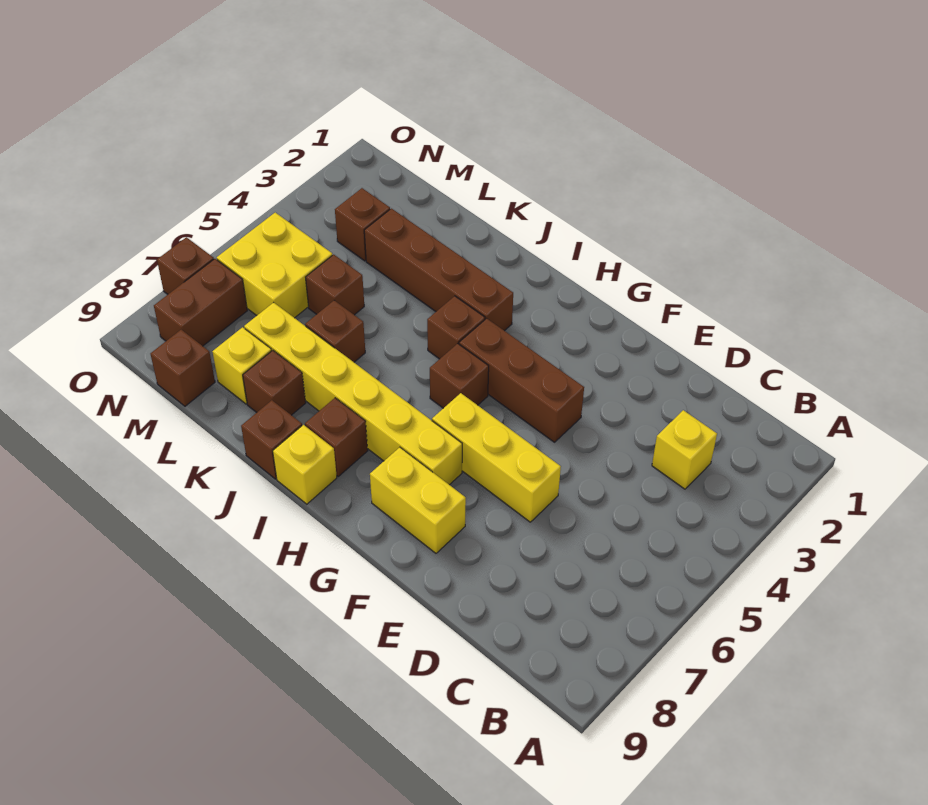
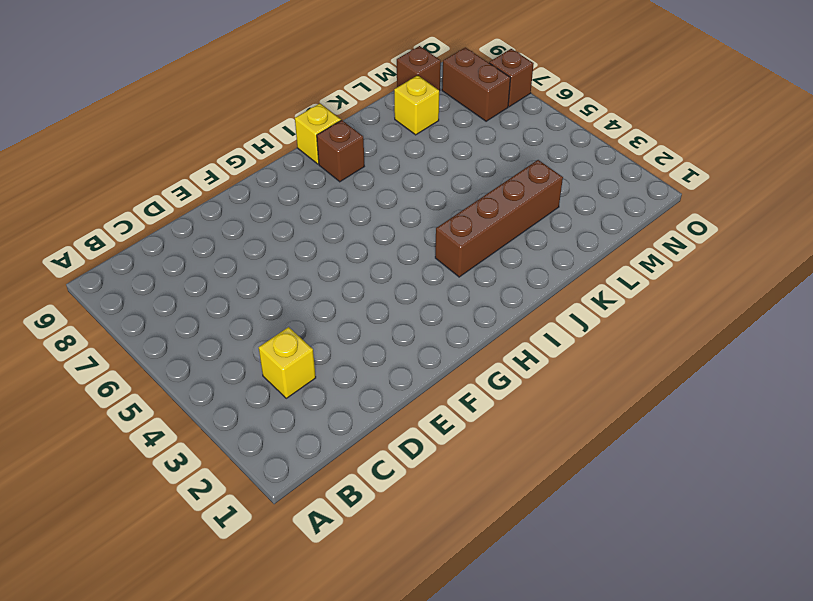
none -> yellow 1x3 brick [432,393,561,522]
none -> brown 1x3 brick [459,318,584,442]
none -> yellow 1x2 brick [370,447,466,553]

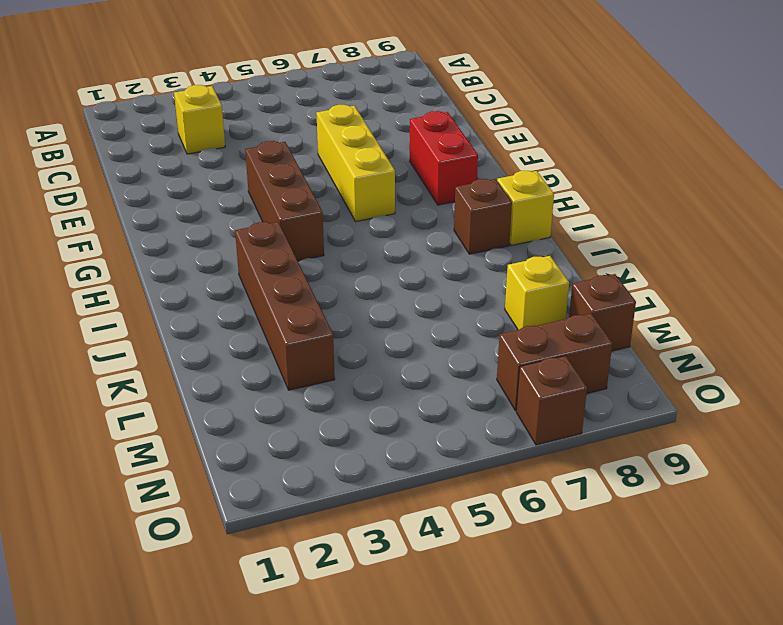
red 1x2 brick [410,111,478,205] -> yellow 1x2 brick [370,447,466,553]
none -> yellow 1x6 brick [244,303,462,485]
none -> brown 1x1 brick [430,344,489,408]
none -> brown 1x1 brick [427,296,485,359]

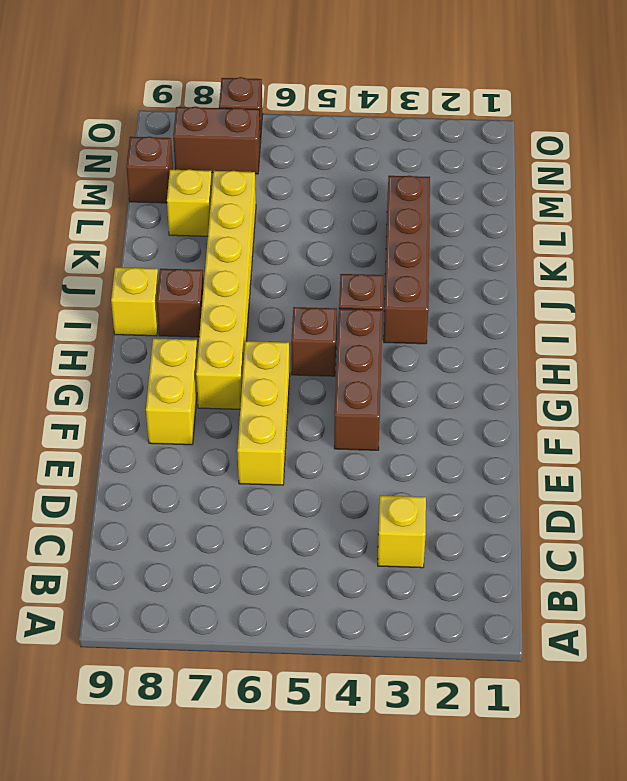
none -> brown 1x1 brick [241,400,302,479]
none -> brown 1x1 brick [305,300,365,362]
none -> brown 1x1 brick [243,350,306,415]

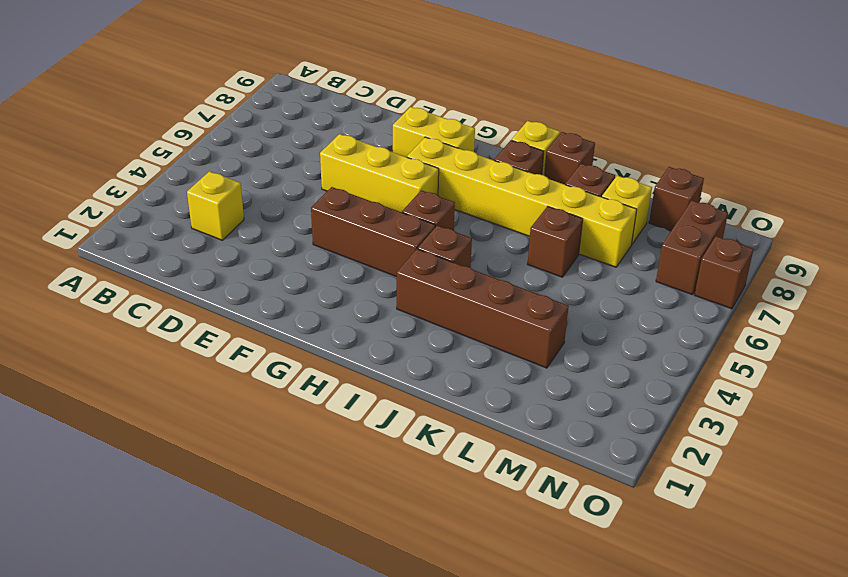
none -> brown 1x1 brick [306,255,364,315]
none -> brown 1x1 brick [335,188,390,261]
none -> yellow 2x2 brick [217,213,332,318]

